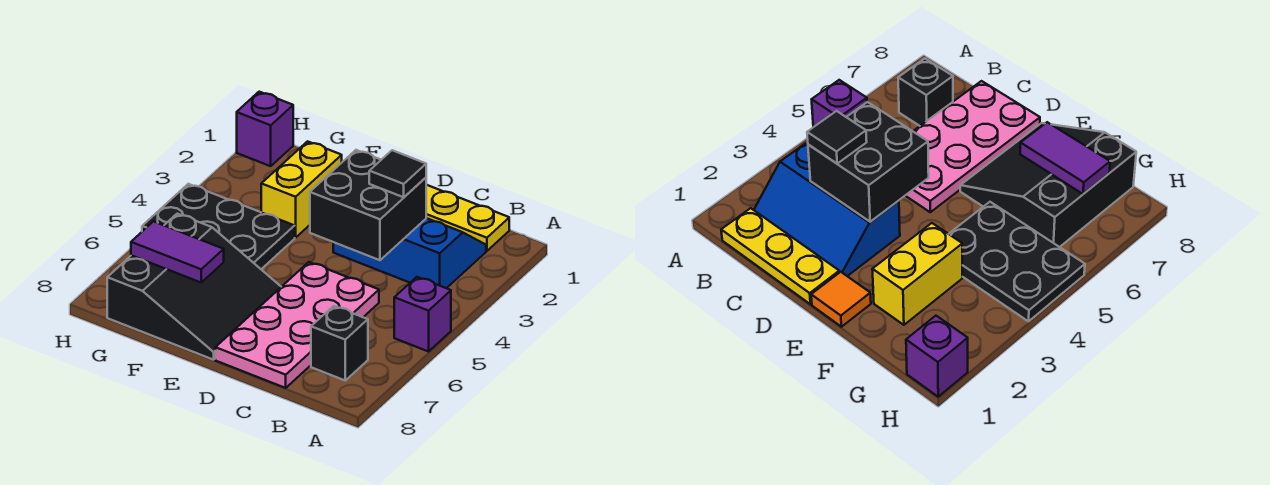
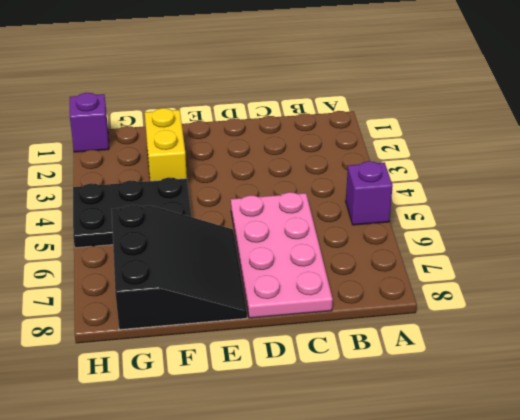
none -> yellow 1x3 plate [426,185,509,251]
none -> blue 2x3 slope [333,218,486,288]
none -> black 1x1 brick [311,306,368,380]

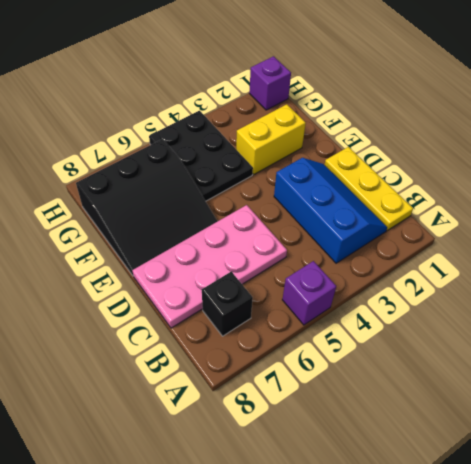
none -> orange 1x1 tile [811,272,871,327]
none -> black 2x2 brick [310,150,426,260]
none -> purple 1x2 tile [131,221,224,282]

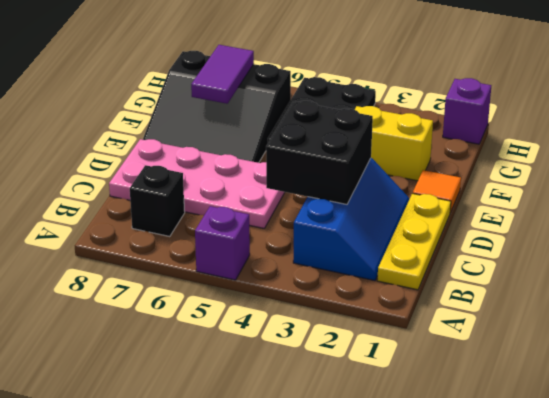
none -> black 1x1 tile [369,150,426,197]

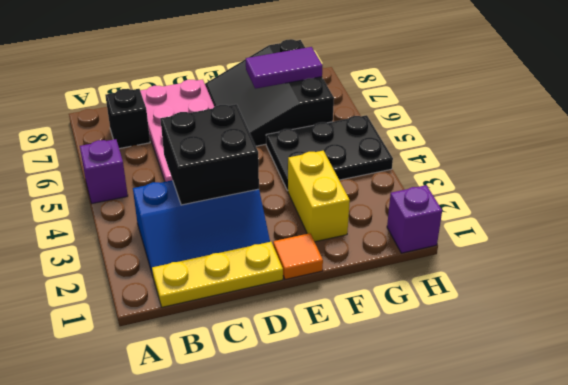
none -> black 1x1 tile [369,150,426,197]

